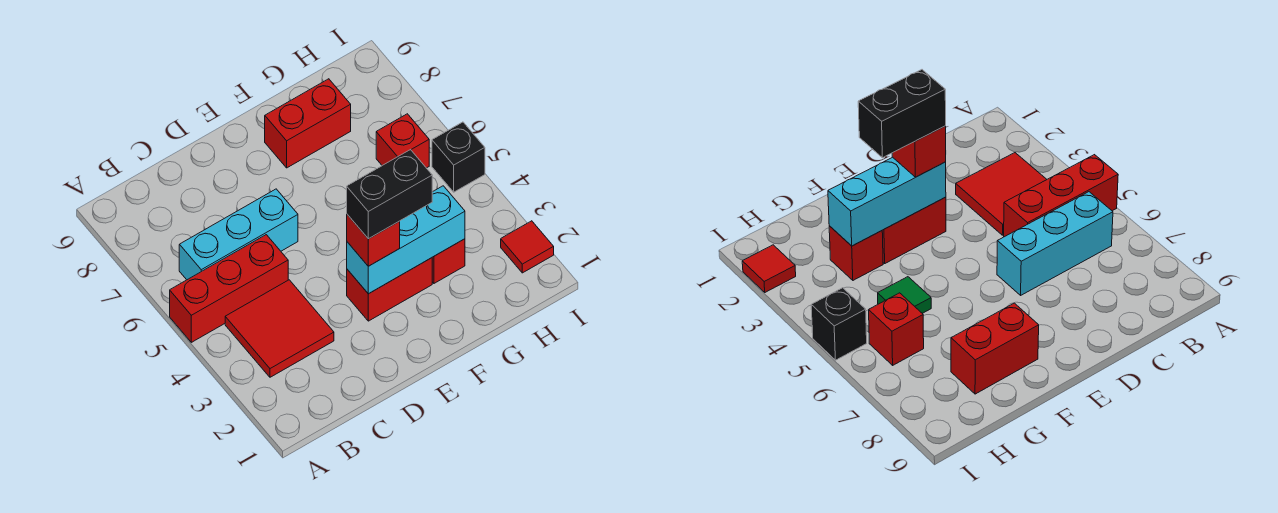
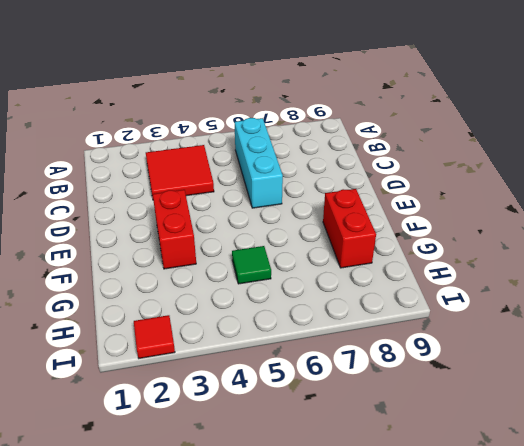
none -> red 1x3 brick [170,235,288,342]
none -> red 1x1 brick [432,239,465,283]
none -> red 1x1 brick [376,114,429,168]

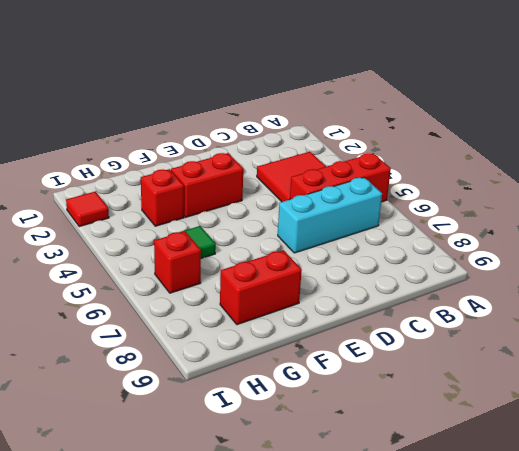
none -> black 1x1 brick [432,122,485,192]
none -> cyan 1x3 brick [347,186,465,294]
none -> red 1x1 brick [347,214,400,266]

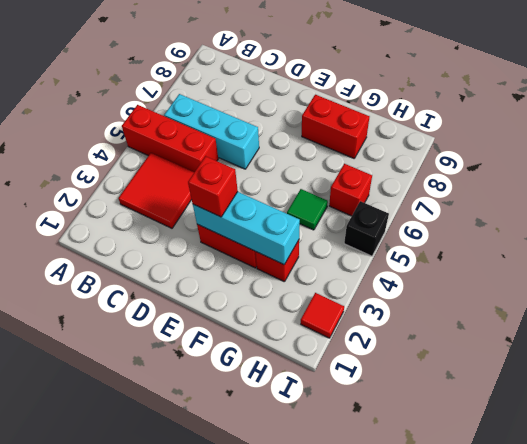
none -> black 1x2 brick [347,150,432,239]

